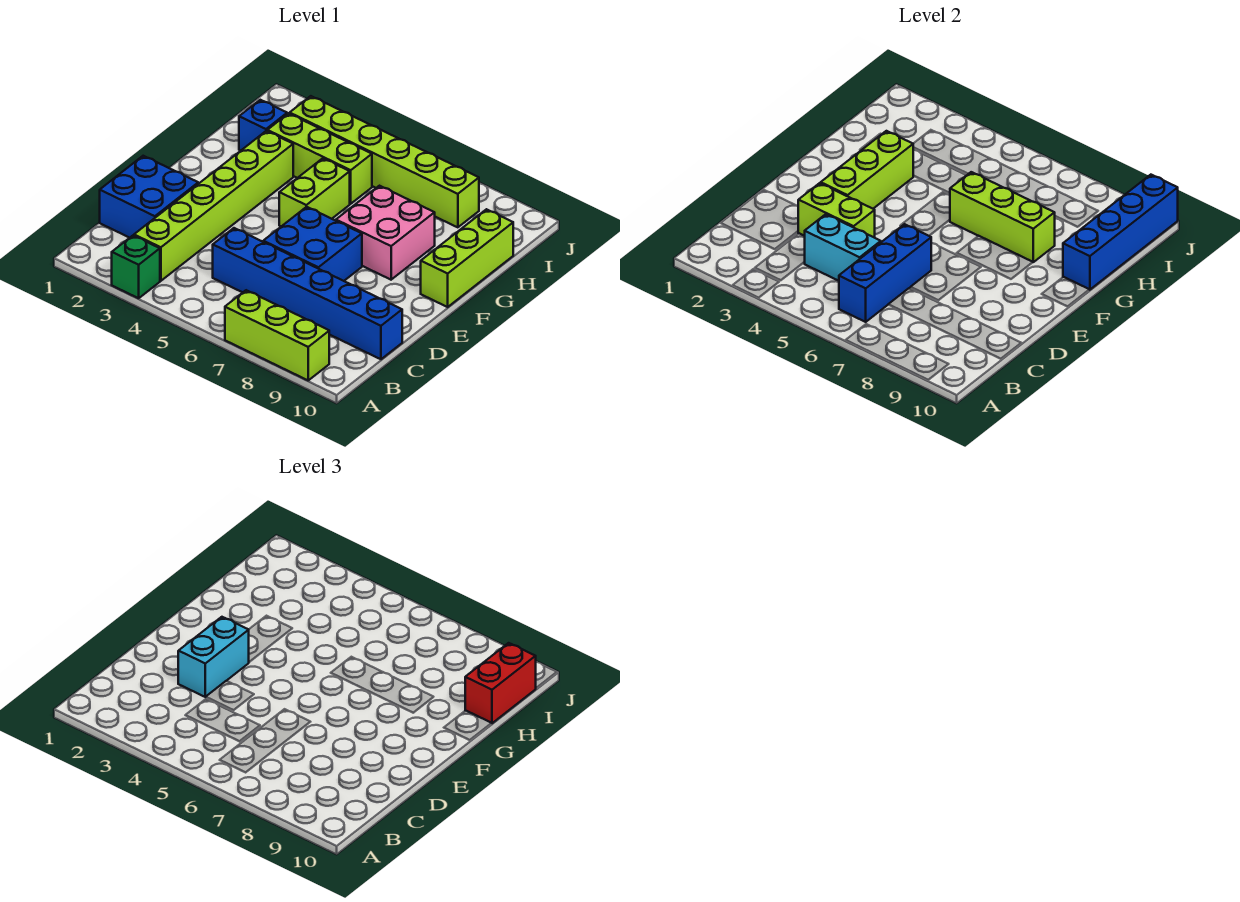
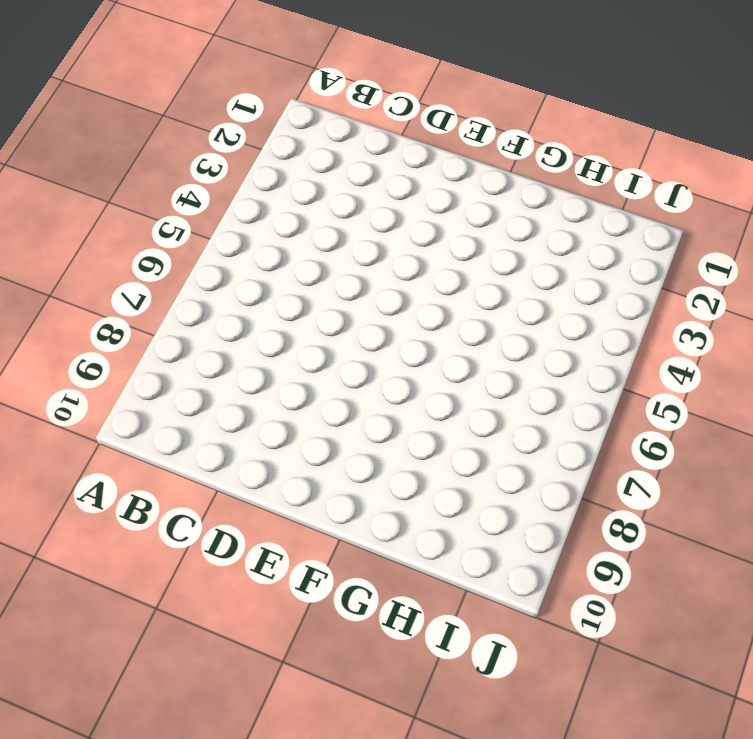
none -> green 1x1 brick [112,236,160,298]
none -> lime 1x3 brick [225,290,329,380]
none -> lime 1x6 brick [134,131,293,281]

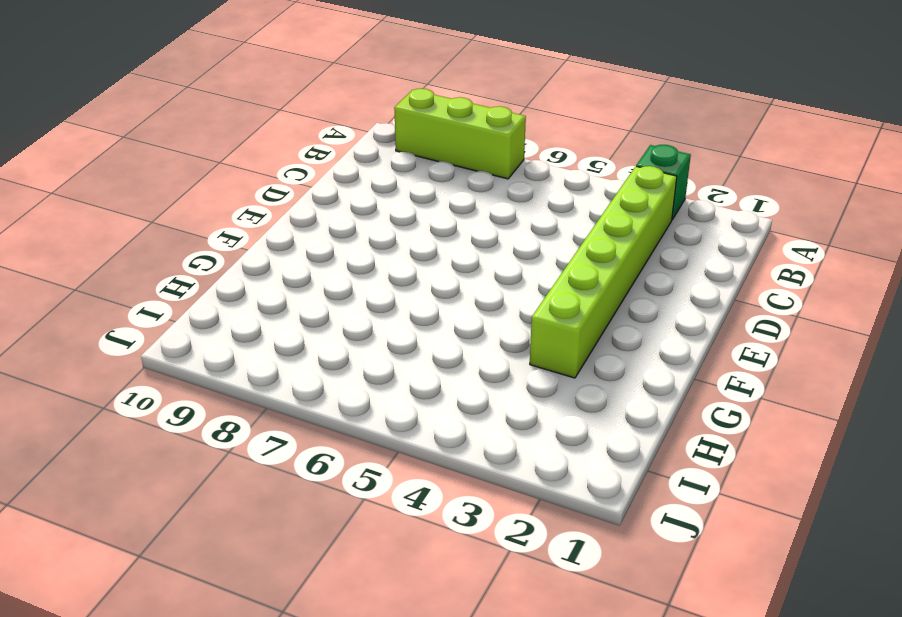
none -> blue 2x2 brick [100,156,198,238]
none -> blue 1x6 brick [213,228,402,359]
none -> blue 2x2 brick [263,207,362,281]

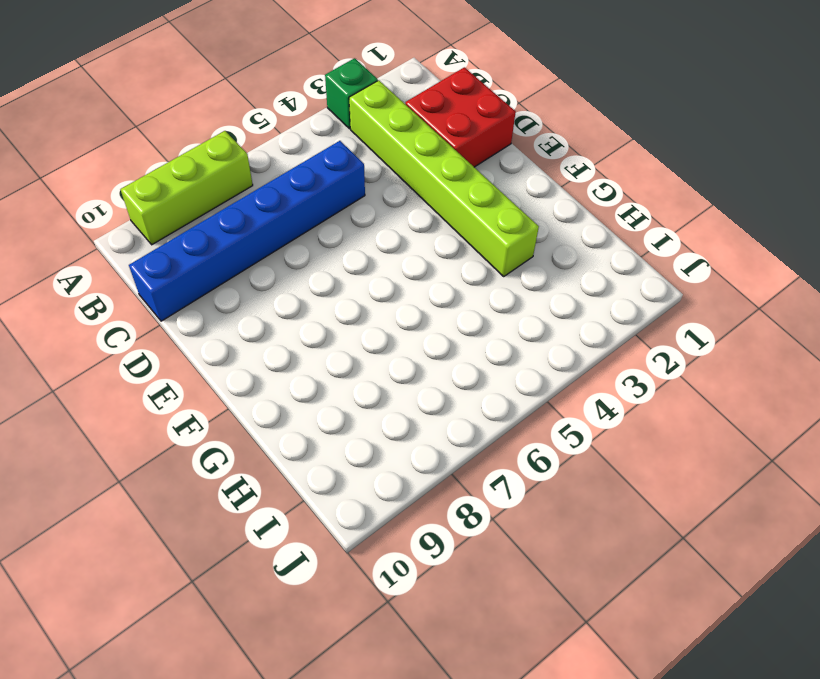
red 2x2 brick [405,67,516,167] -> blue 2x2 brick [100,156,198,238]
none -> blue 2x2 brick [263,207,362,281]
none -> lime 1x2 brick [279,158,350,226]
none -> pink 2x2 brick [336,186,435,280]

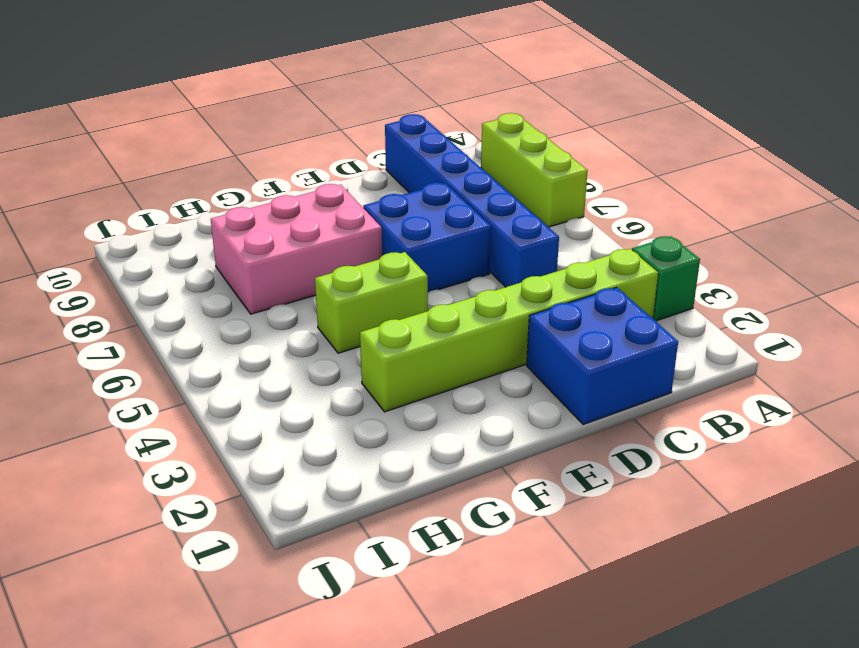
pink 2x3 brick [211,184,382,314] -> pink 2x2 brick [336,186,435,280]
none -> lime 1x3 brick [421,209,513,307]
none -> blue 1x1 brick [239,100,287,150]
none -> lime 1x3 brick [267,113,372,204]

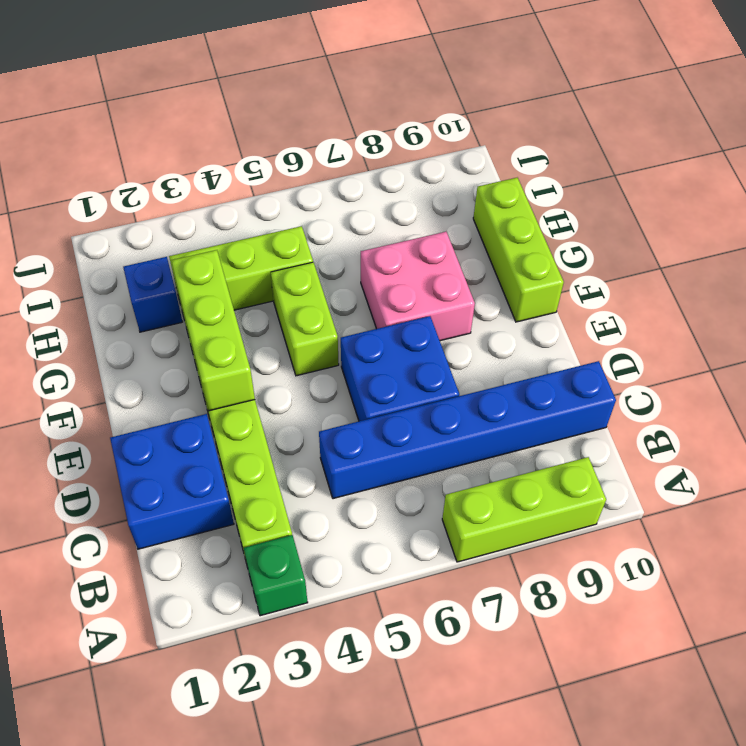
none -> lime 1x6 brick [290,96,479,227]
none -> blue 1x3 brick [839,224,931,322]
none -> cyan 1x2 brick [805,214,881,281]

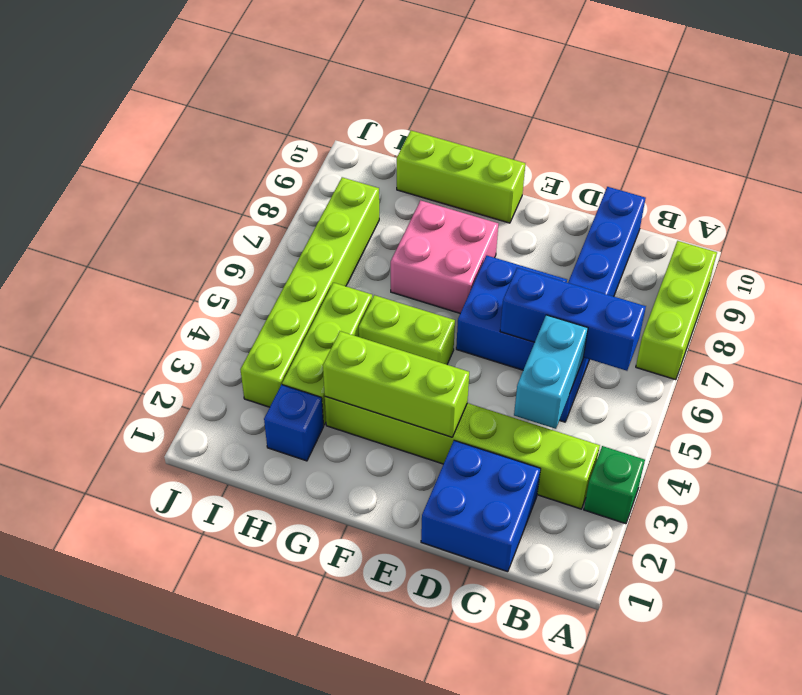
none -> lime 1x2 brick [798,183,875,238]
none -> lime 1x3 brick [950,172,1055,262]
none -> blue 1x4 brick [1063,175,1178,290]

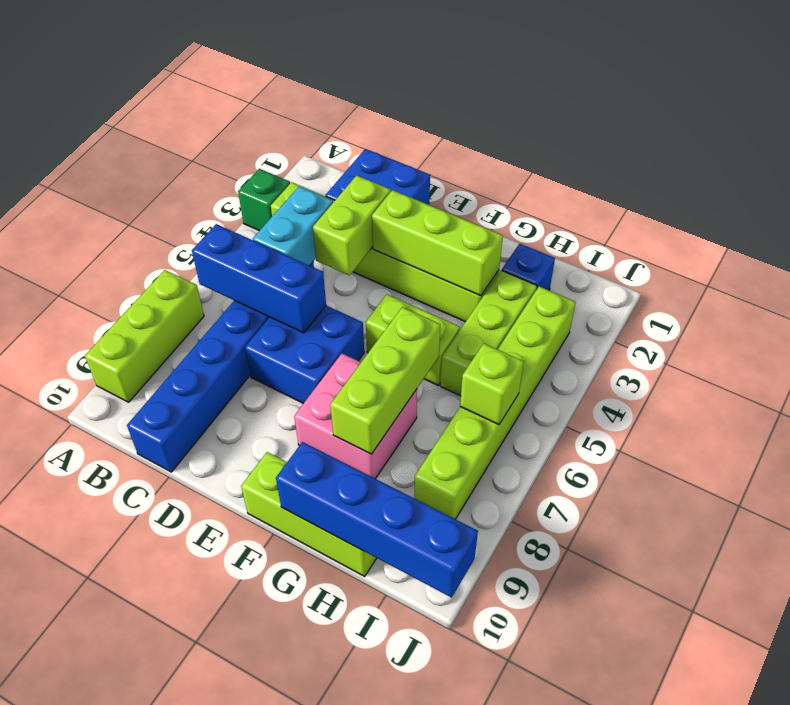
lime 1x1 brick [460,343,524,425] -> none
none -> cyan 1x2 brick [178,617,249,697]
none -> red 1x2 brick [465,643,536,723]

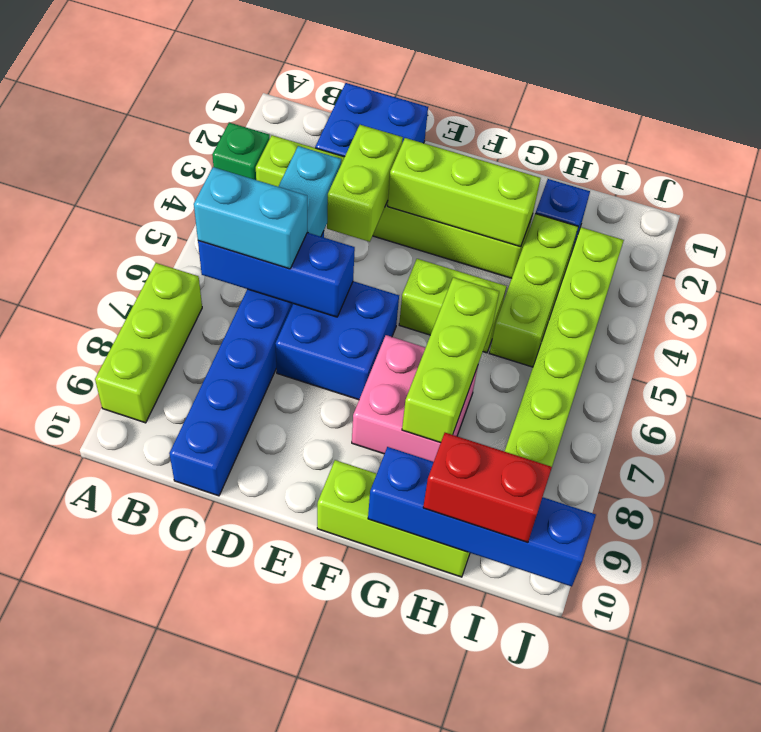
cyan 1x2 brick [194,167,307,269] -> cyan 1x2 brick moved to [178,617,249,697]

